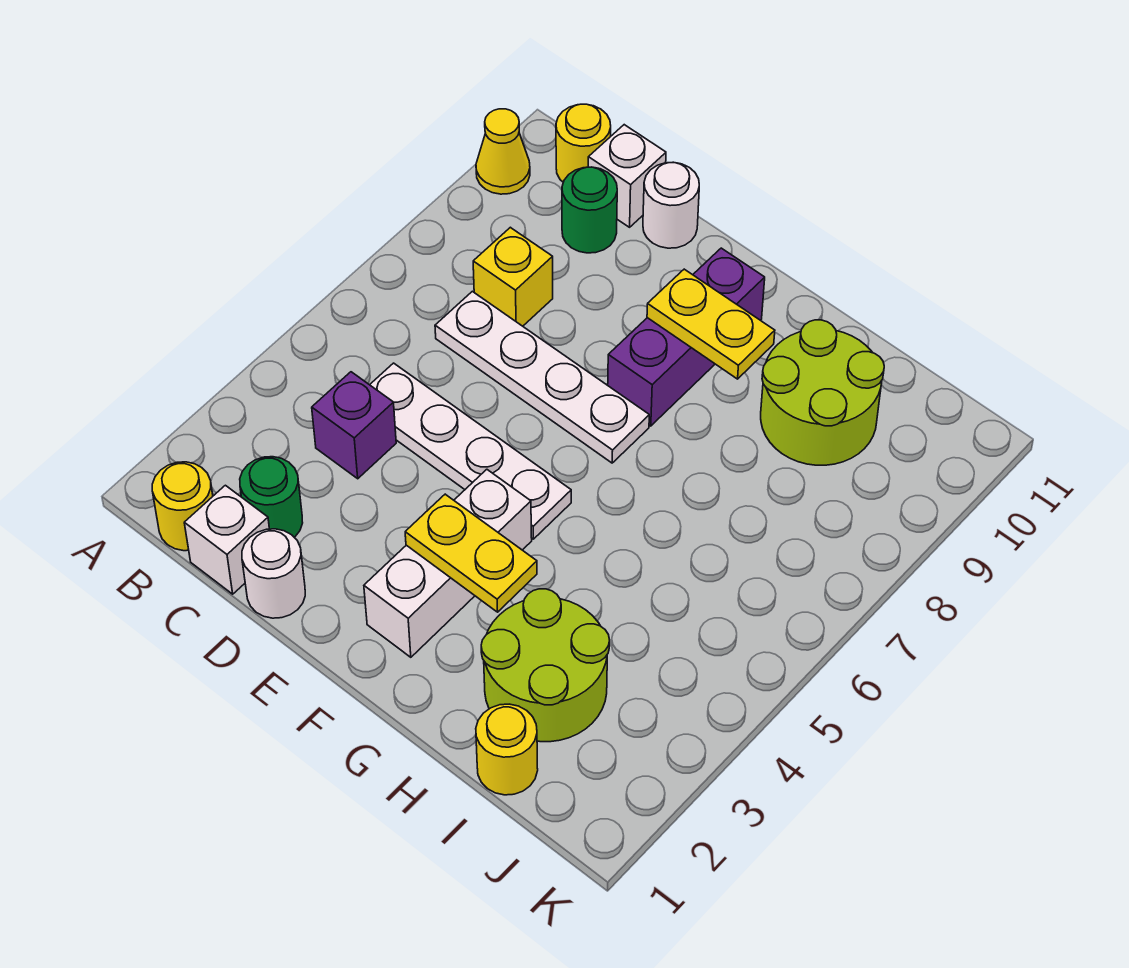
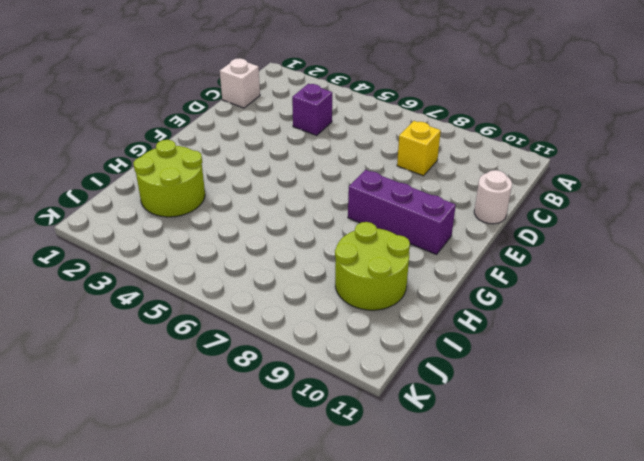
none -> yellow 1x1 cone [476,109,530,194]
none -> yellow 1x1 round brick [152,462,213,551]
none -> yellow 1x1 round brick [556,104,611,182]

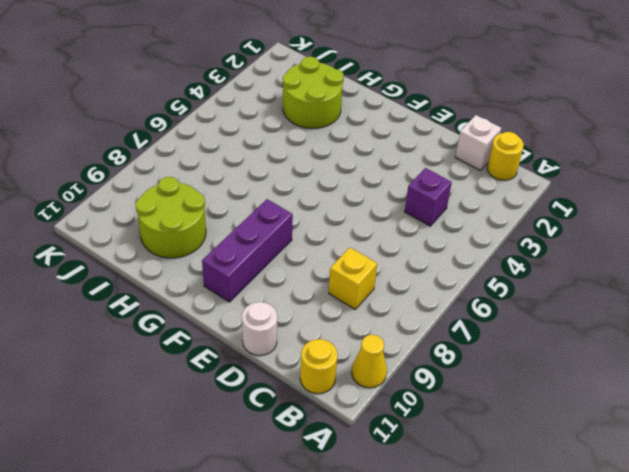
none -> green 1x1 round brick [240,457,303,537]
none -> white 1x4 plate [370,363,571,539]
none -> white 1x4 plate [435,291,649,463]

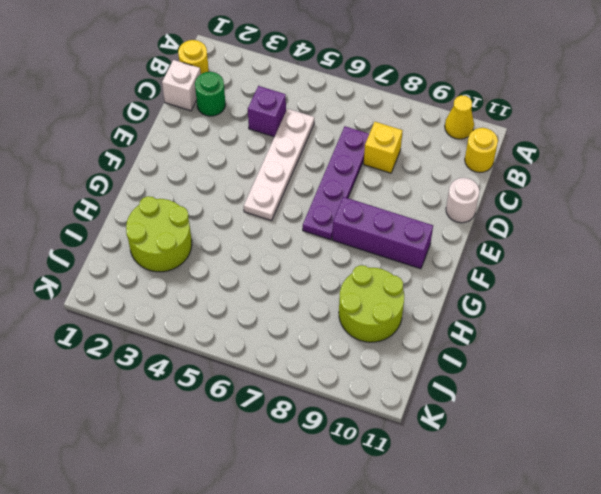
purple 1x4 plate [303,126,369,240] -> white 1x4 plate [435,291,649,463]
none -> green 1x1 round brick [562,167,617,253]
none -> white 1x1 brick [588,125,666,227]
none -> white 1x1 round brick [242,529,305,618]

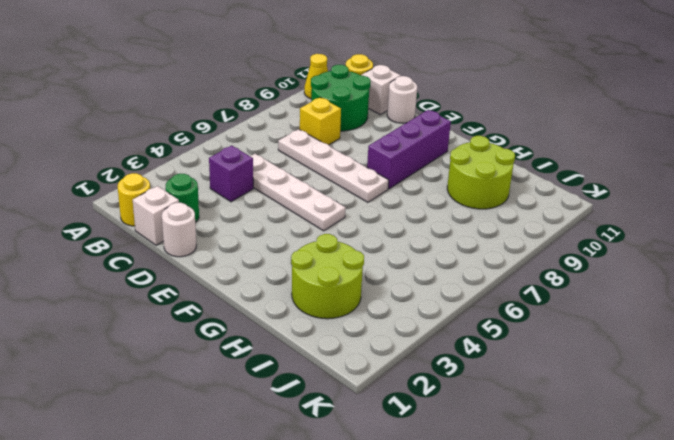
green 2x2 round brick [311,65,371,131] -> green 1x1 round brick [562,167,617,253]
none -> white 1x3 brick [364,469,532,657]
none -> yellow 1x1 round brick [476,704,538,795]
none -> yellow 1x2 plate [405,494,537,612]

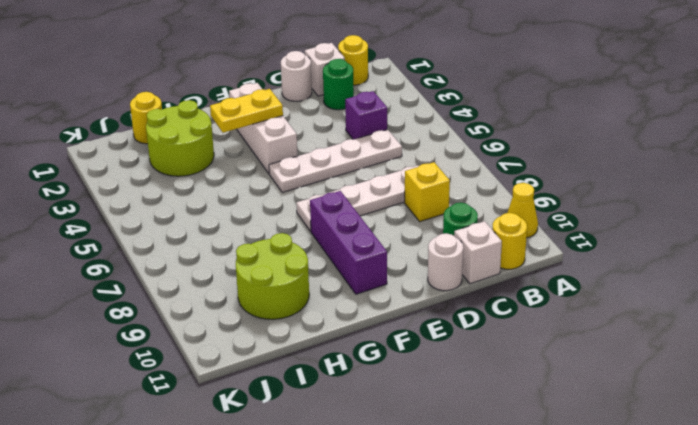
none -> yellow 1x2 plate [647,269,775,379]

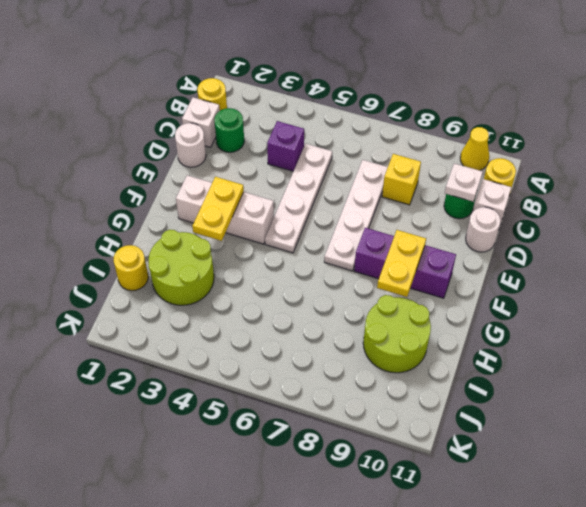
white 1x1 plate [445,163,482,201] -> none

